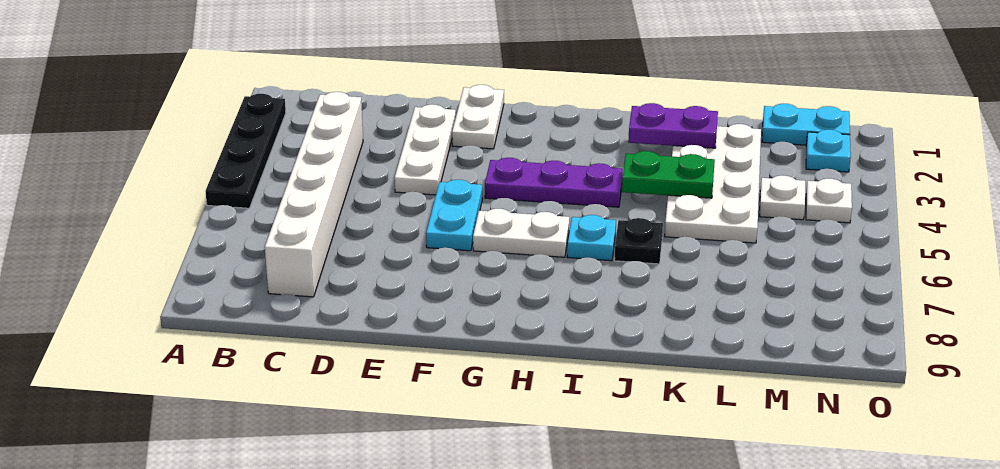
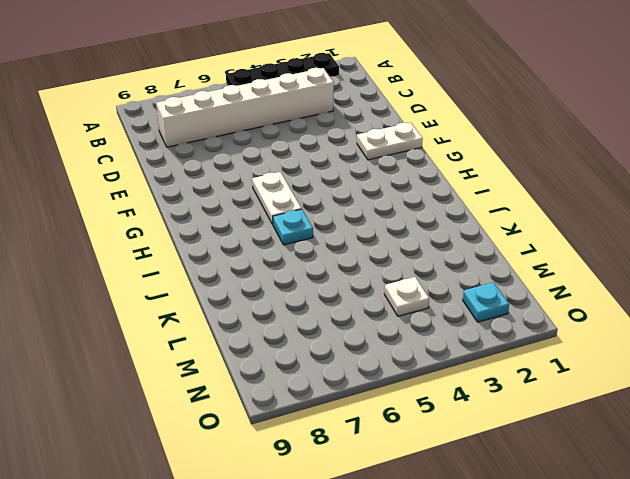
none -> white 1x3 plate [394,104,456,195]
none -> cyan 1x2 plate [426,180,483,251]
none -> purple 1x3 plate [485,158,623,207]

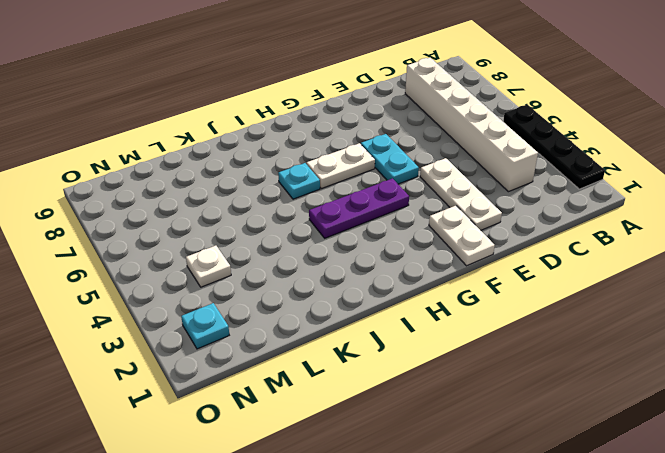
none -> black 1x1 plate [614,218,663,264]
none -> white 2x4 plate [665,124,761,243]
none -> cyan 1x2 plate [762,104,850,145]

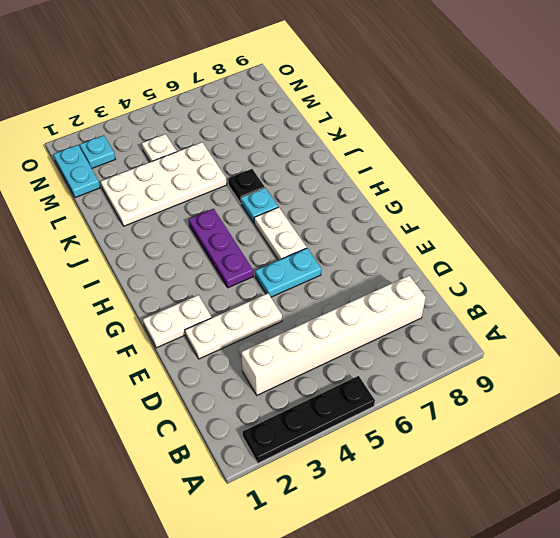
none -> white 1x1 plate [806,179,852,223]
none -> purple 1x2 plate [628,103,718,148]
none -> green 1x2 plate [622,151,715,198]

